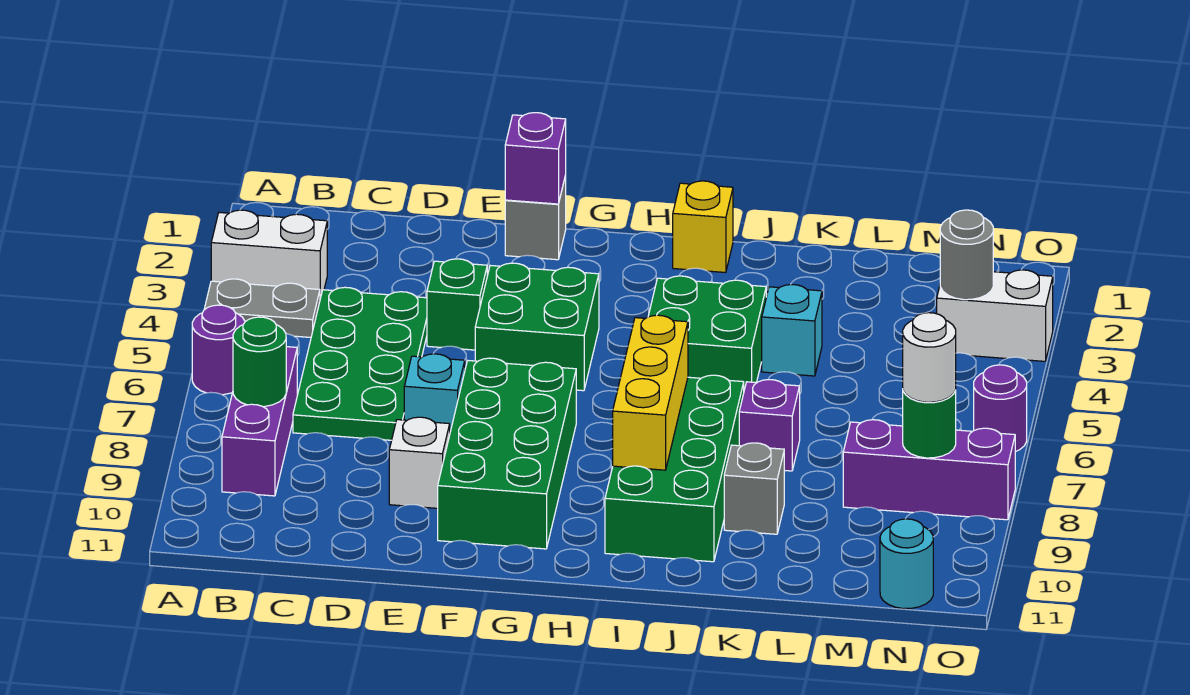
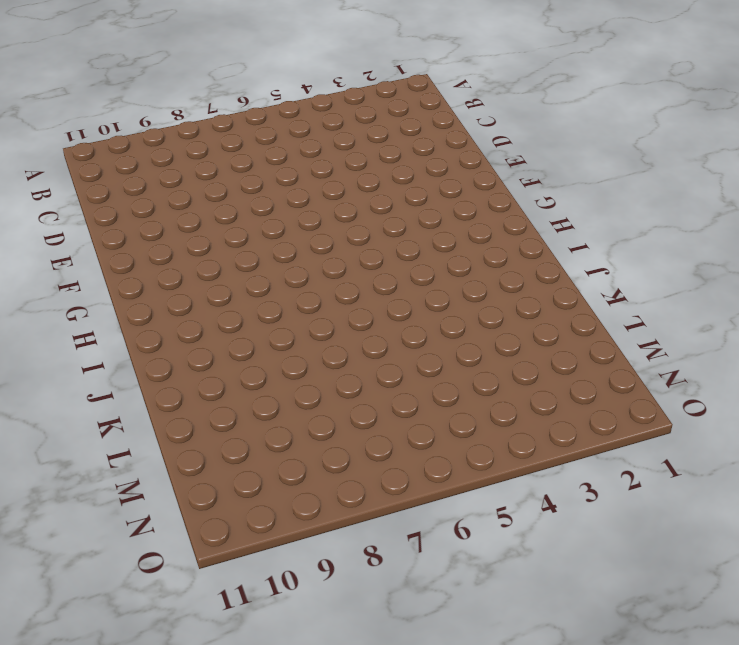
none -> white 1x2 brick [211,210,327,298]
none -> grey 1x2 plate [204,279,320,337]
none -> purple 1x1 round brick [192,305,245,395]

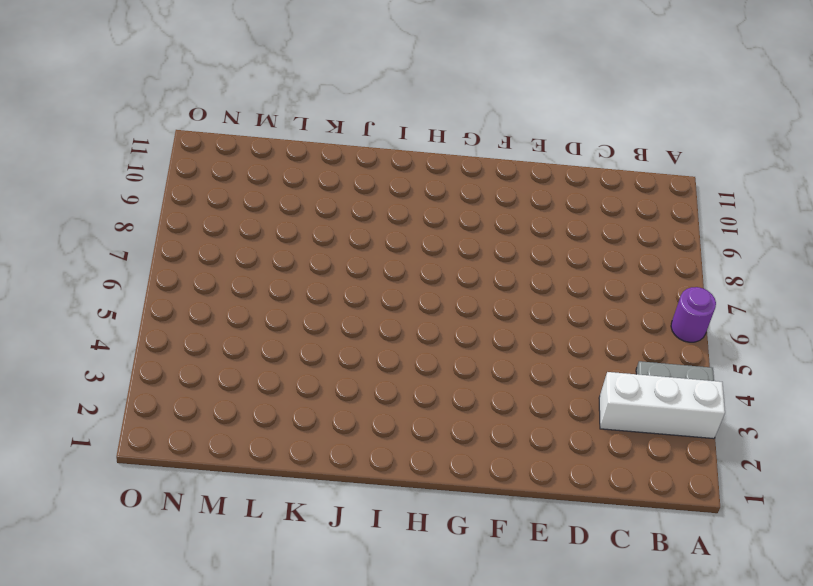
white 1x3 brick [599,372,725,439] -> white 1x2 brick [211,210,327,298]
none -> purple 1x3 brick [222,347,297,496]
none -> green 2x4 plate [293,287,427,440]
none -> green 1x1 brick [427,259,487,350]

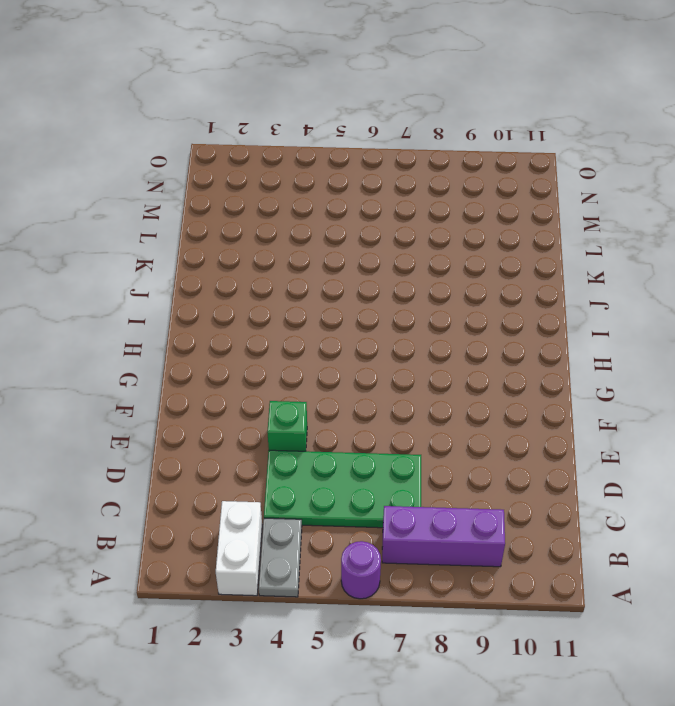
none -> cyan 1x1 brick [404,354,465,432]
none -> white 1x1 brick [389,417,450,508]
none -> grey 1x1 brick [505,176,566,260]

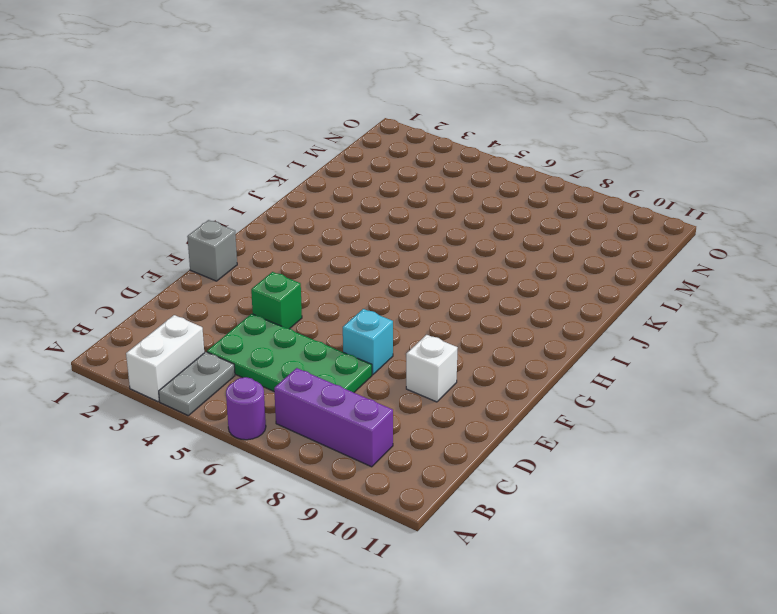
none -> green 2x2 brick [475,263,599,391]
none -> green 2x4 brick [438,358,576,549]
none -> yellow 1x1 brick [673,181,733,273]

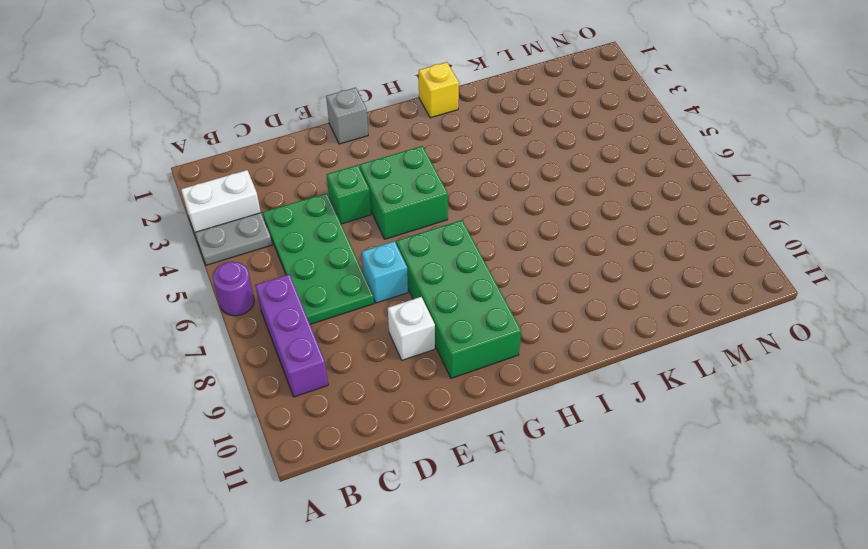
none -> green 2x2 brick [648,276,766,390]
none -> green 2x4 brick [605,375,744,562]
none -> cyan 1x1 brick [762,285,822,376]

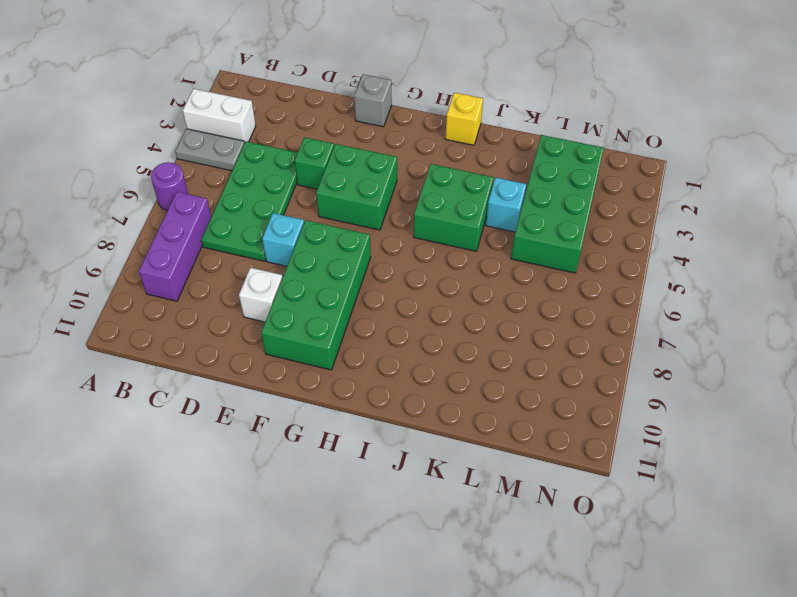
green 2x4 brick [511,135,604,273] -> green 2x4 brick moved to [605,375,744,562]
none -> purple 1x1 brick [739,380,800,471]
none -> grey 1x1 brick [724,443,784,534]
none -> purple 1x3 brick [843,420,1015,520]

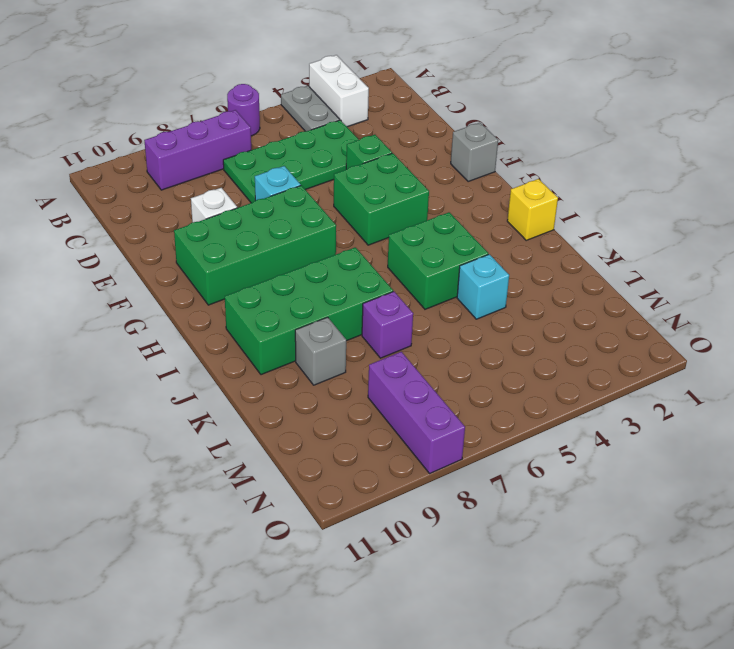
none -> white 1x2 brick [937,270,1053,361]
none -> cyan 1x1 round brick [880,519,933,609]
none -> purple 1x1 round brick [974,365,1027,452]

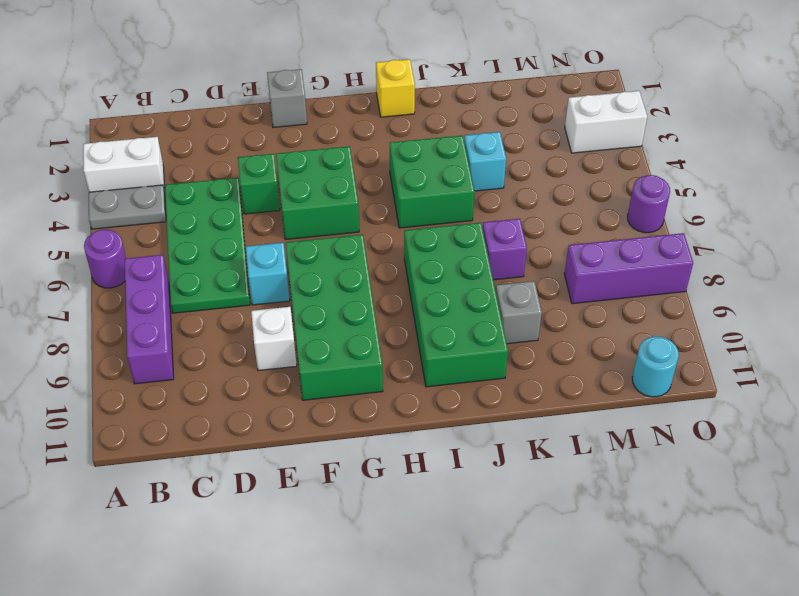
none -> green 1x1 round brick [233,317,286,407]
none -> purple 1x1 brick [505,113,566,204]
none -> yellow 1x3 brick [613,315,688,470]

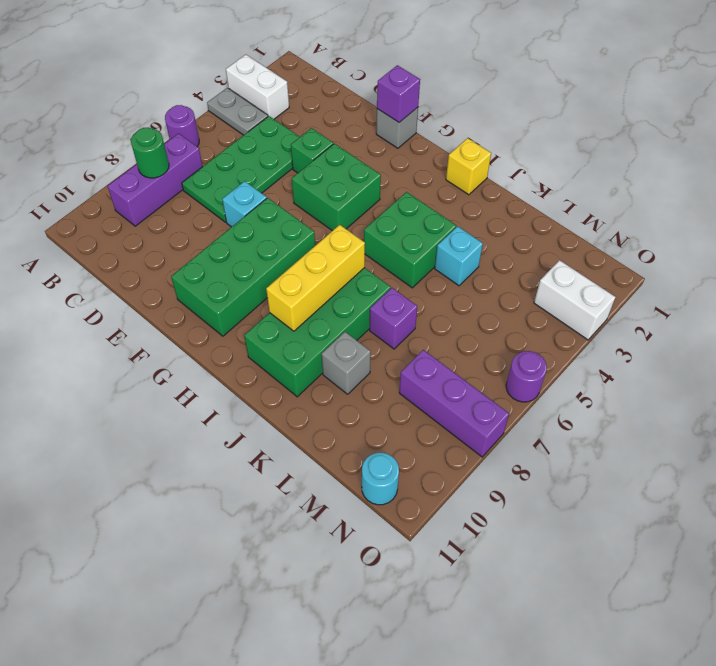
none -> white 1x1 brick [389,417,450,508]
none -> grey 1x1 round brick [940,210,993,300]
none -> green 1x1 round brick [903,391,956,458]

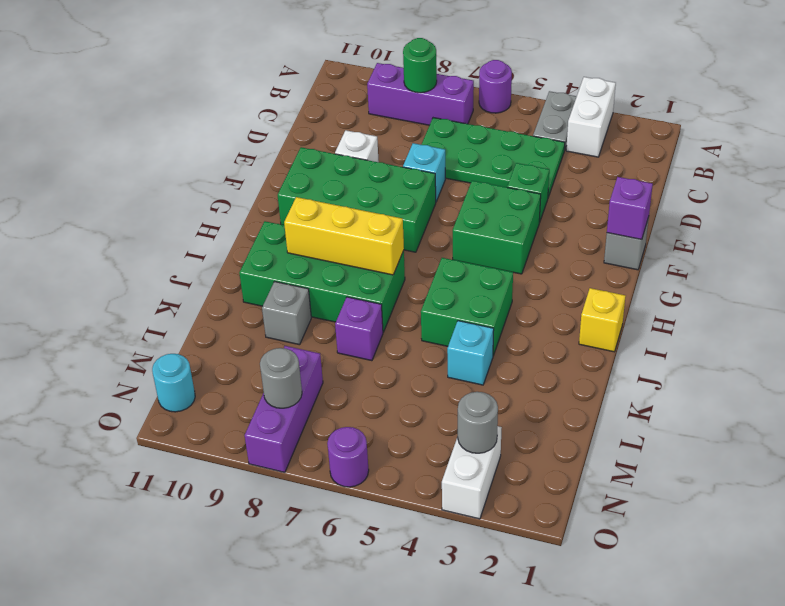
grey 1x1 round brick [260,348,302,408] -> green 1x1 round brick [903,391,956,458]
none -> white 1x1 round brick [903,313,956,402]

